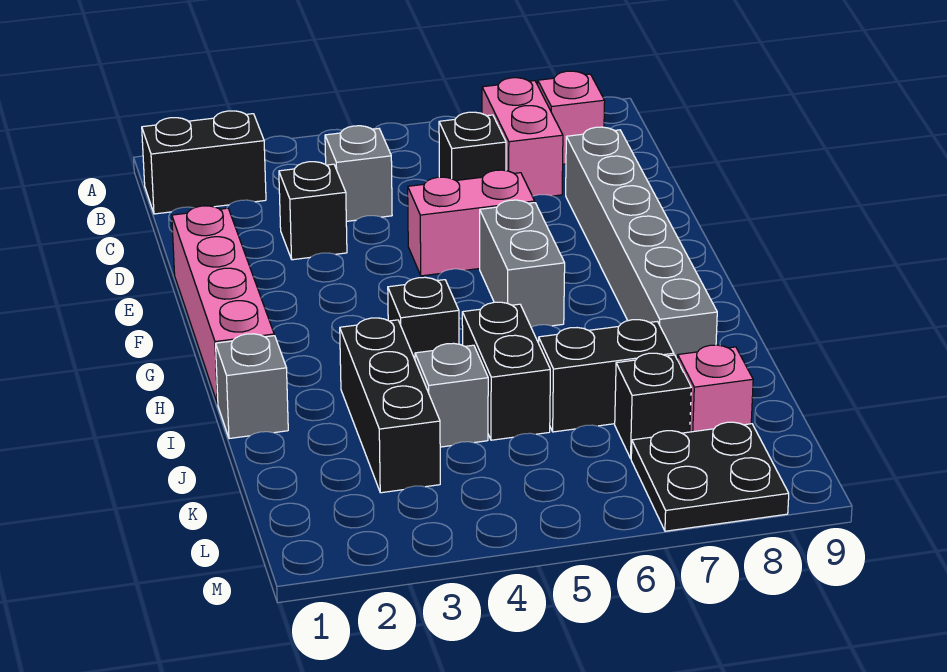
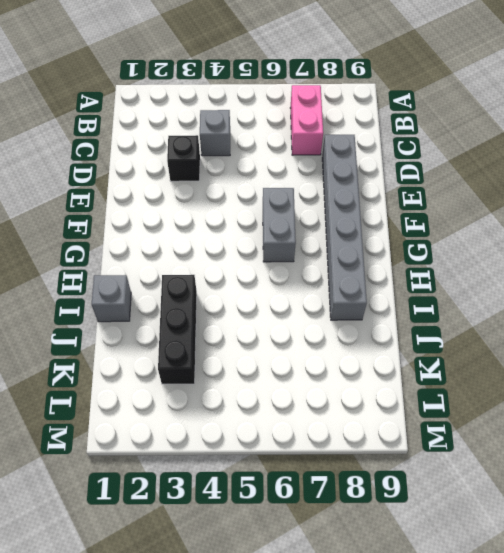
none -> black 1x2 brick [142,111,266,214]
none -> pink 1x1 brick [538,71,605,164]
none -> black 1x1 brick [439,112,506,180]

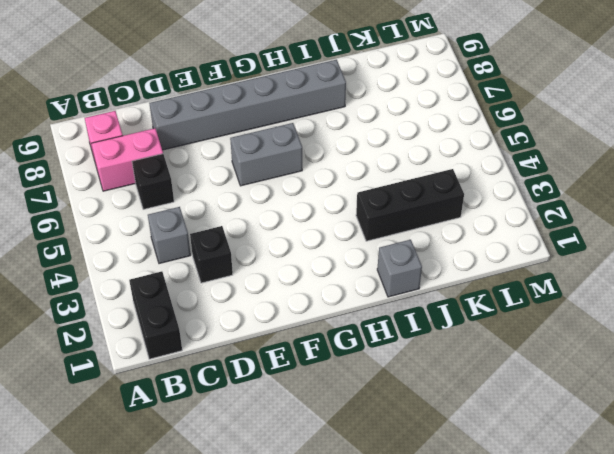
none -> pink 1x4 brick [172,206,274,404]
none -> pink 1x2 brick [408,170,535,276]
none -> black 1x1 brick [388,277,459,359]

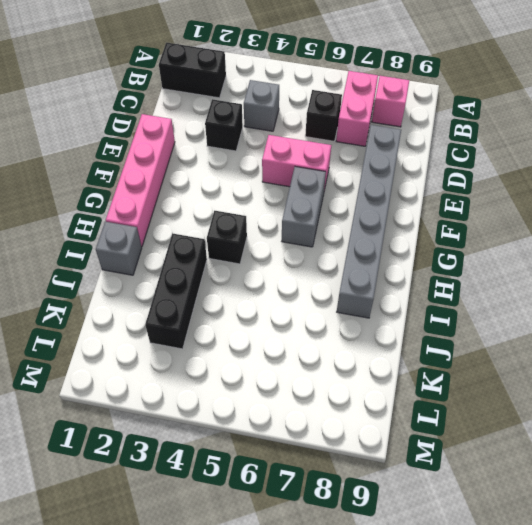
none -> black 1x2 brick [462,302,550,440]
none -> grey 1x1 brick [415,343,488,447]
none -> black 1x2 brick [539,320,674,432]

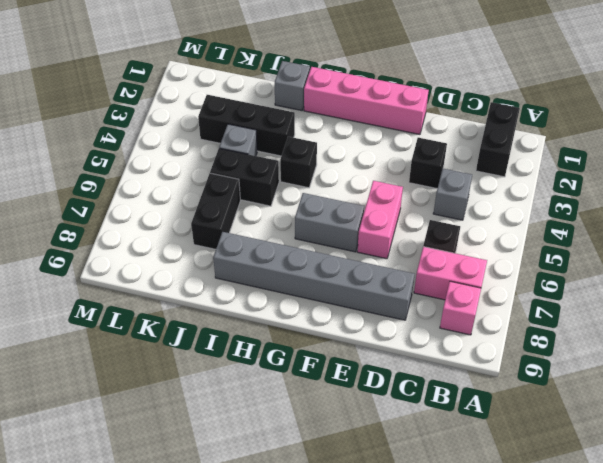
none -> black 1x1 brick [615,353,691,458]
none -> pink 1x1 brick [678,345,753,432]
none -> black 2x2 plate [631,422,789,531]

